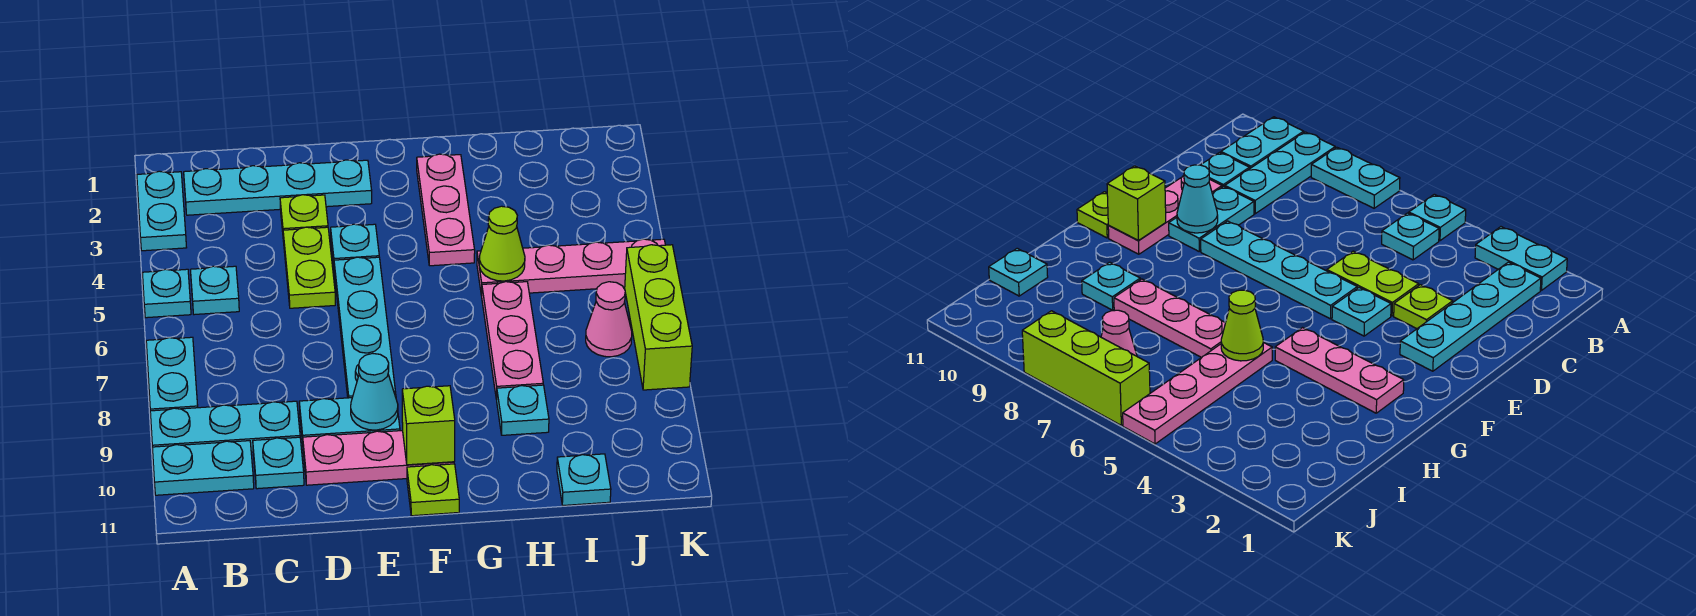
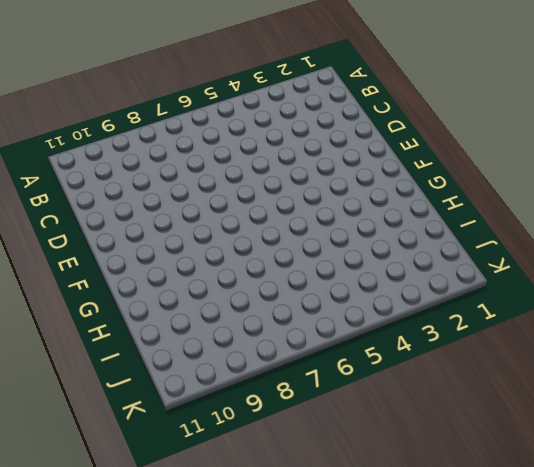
none -> cyan 1x2 plate [137,171,187,251]
none -> cyan 1x1 plate [142,269,191,318]
none -> cyan 1x2 plate [146,337,198,411]

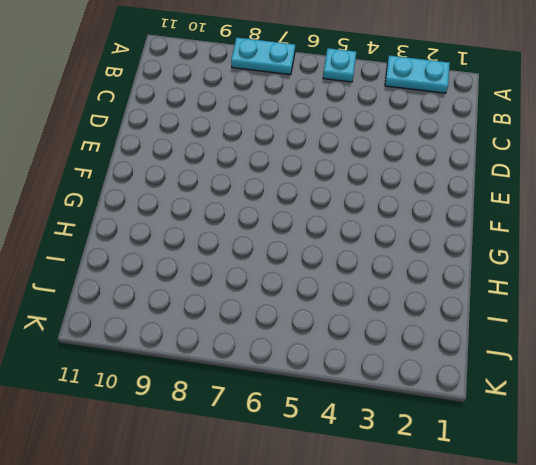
none -> cyan 1x3 plate [150,401,300,452]
none -> cyan 1x2 plate [152,441,254,495]
none -> cyan 1x4 plate [184,160,372,215]

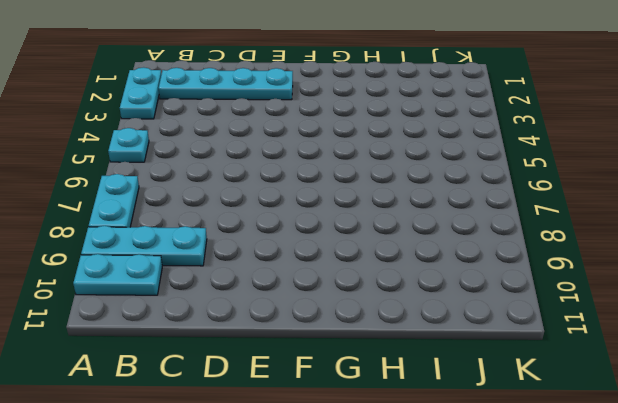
none -> cyan 1x1 plate [191,266,239,315]
none -> cyan 1x1 plate [253,437,304,489]
none -> lime 1x1 plate [280,195,328,242]

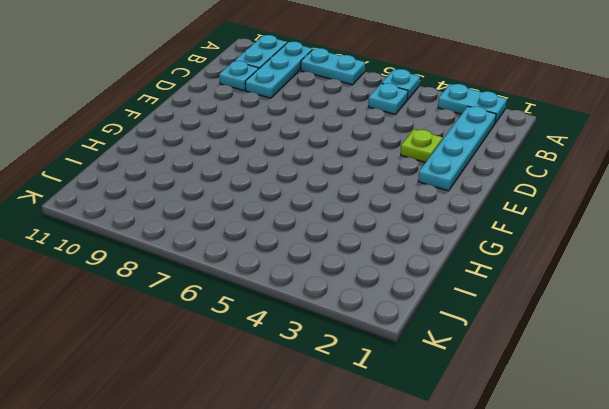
none -> lime 1x2 plate [283,227,335,308]
none -> cyan 1x2 plate [299,395,400,443]
none -> pink 1x3 plate [303,431,454,485]

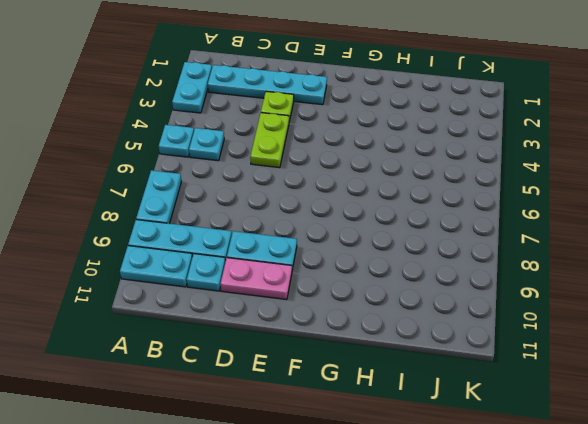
pink 1x2 plate [220,258,292,300] -> pink 1x3 plate [303,431,454,485]
none -> cyan 1x1 plate [331,224,379,265]
none -> cyan 1x4 plate [334,257,396,398]
none -> lime 1x1 plate [407,464,459,516]

